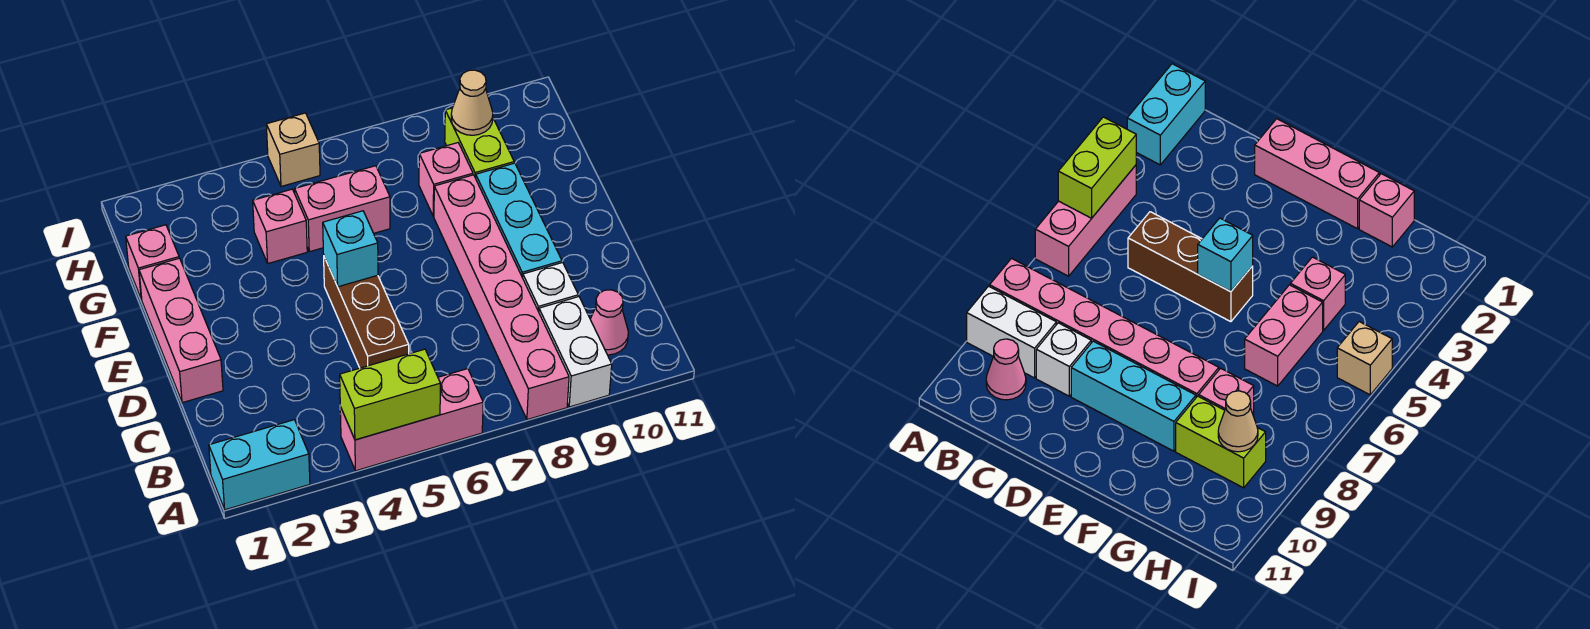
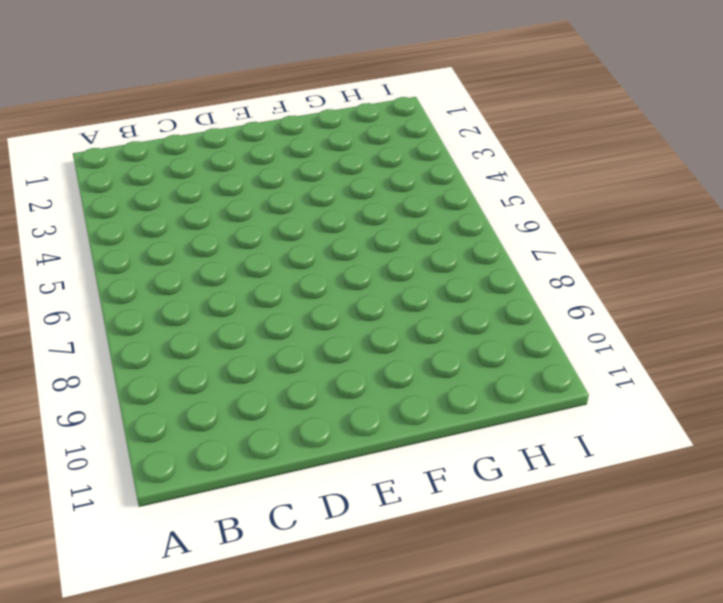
none -> cyan 1x2 brick [209,420,310,510]
none -> pink 1x3 brick [340,369,483,471]
none -> pink 1x6 brick [434,175,569,420]

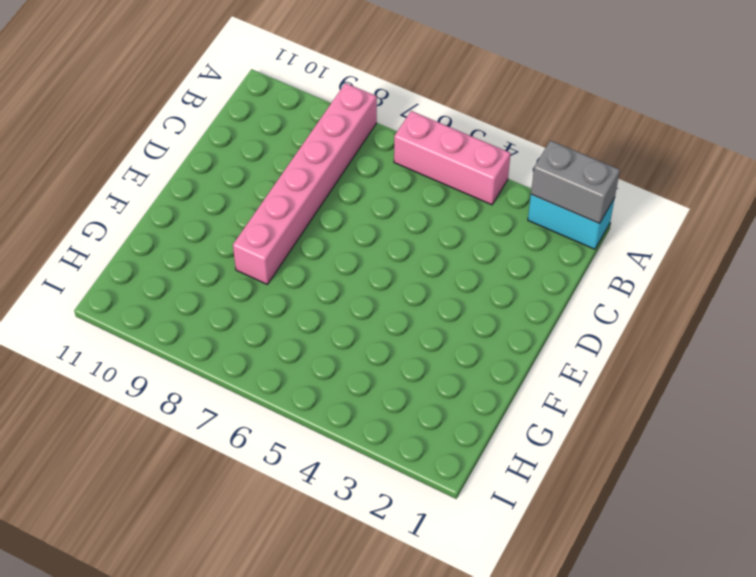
grey 1x2 brick [531,141,620,223] -> none
none -> white 1x2 brick [539,297,612,407]
none -> pink 1x1 cone [590,290,628,355]
none -> brown 1x3 brick [324,257,409,368]

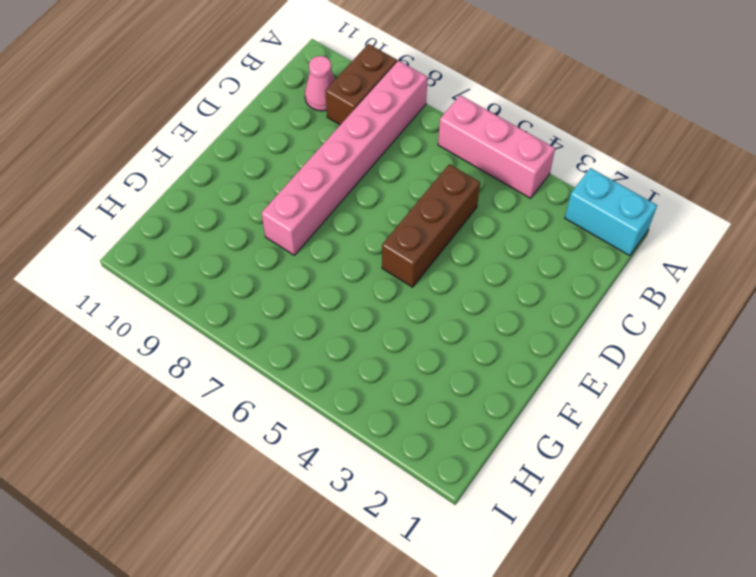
brown 1x2 brick [325,44,397,125] -> white 1x2 brick [539,297,612,407]
none -> white 1x1 brick [523,263,578,312]
none -> pink 1x3 brick [139,258,223,403]
none -> cyan 1x3 brick [476,163,562,278]

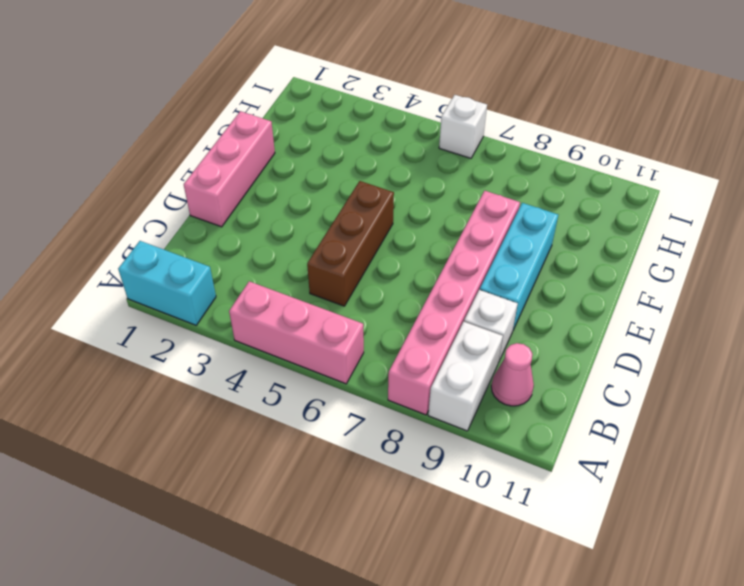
white 1x1 brick [439,95,487,158] -> none
none -> pink 1x1 brick [126,225,179,299]
none -> pink 1x1 brick [253,189,307,263]
none -> pink 1x2 brick [295,166,390,252]

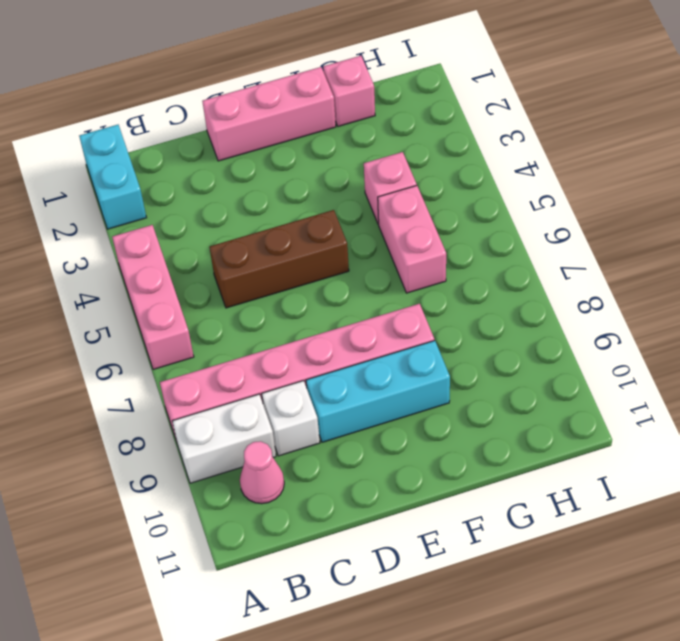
none -> pink 1x1 brick [419,143,473,216]
none -> lime 1x2 brick [445,108,514,178]
none -> tan 1x1 brick [266,113,320,186]

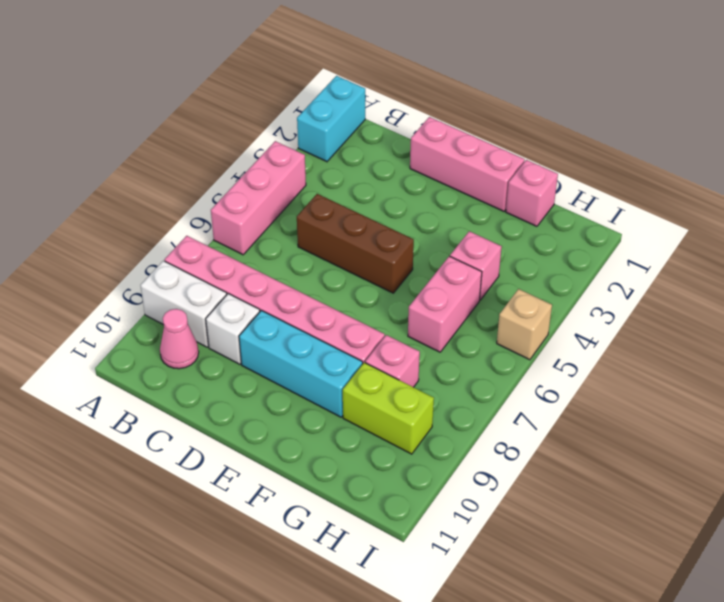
none -> lime 1x2 brick [340,349,440,440]
none -> cyan 1x1 brick [323,211,378,287]
none -> tan 1x1 cone [451,70,493,135]

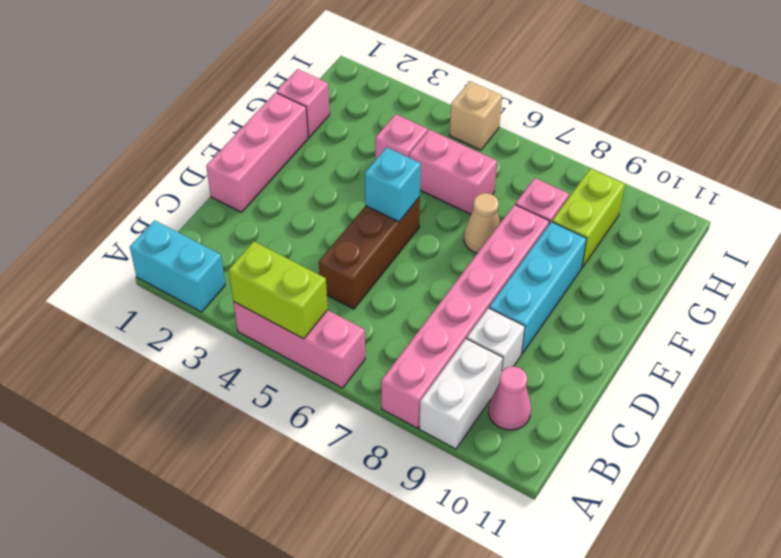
tan 1x1 cone [464,193,500,253] -> tan 1x1 cone moved to [451,70,493,135]

